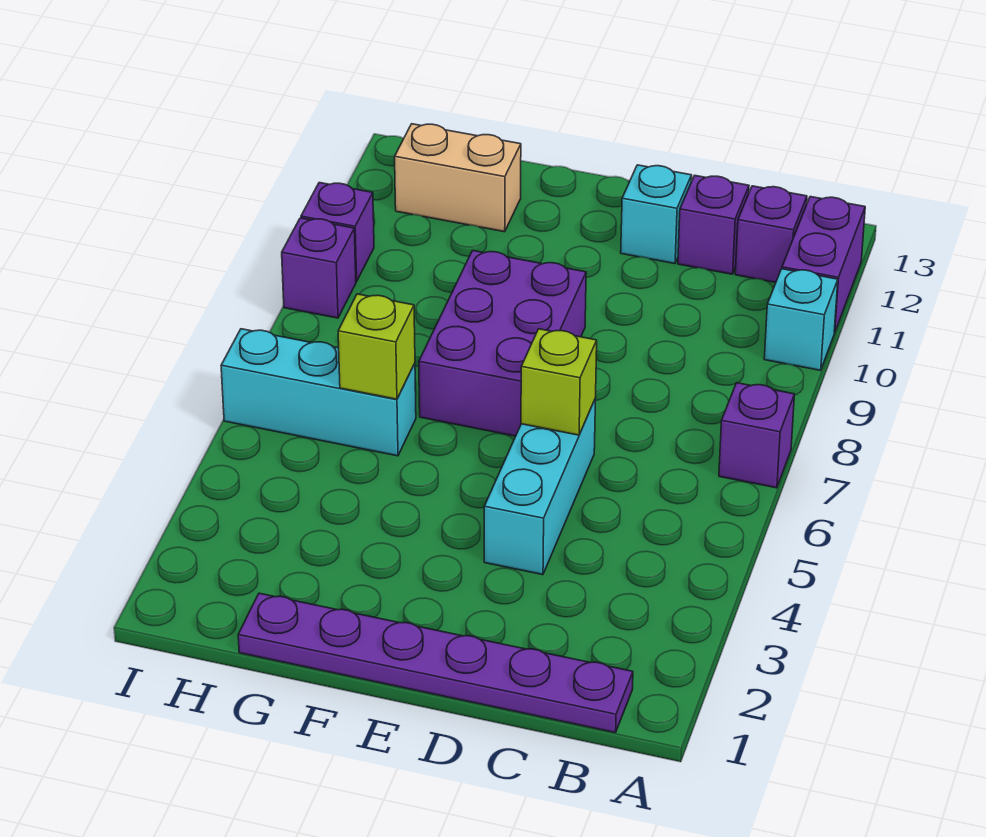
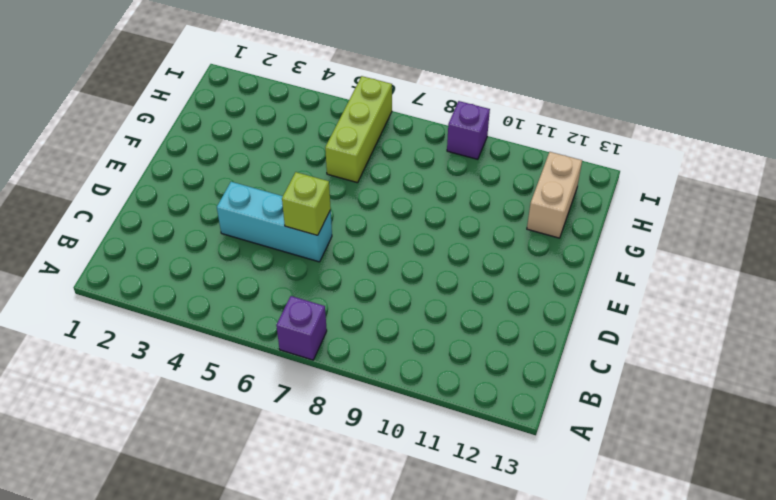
lime 1x3 brick [325,76,392,183] -> cyan 1x3 brick [221,329,416,456]
none -> cyan 1x1 brick [764,269,838,370]
none -> purple 1x2 brick [782,197,865,333]
none -> purple 1x6 plate [238,593,633,733]

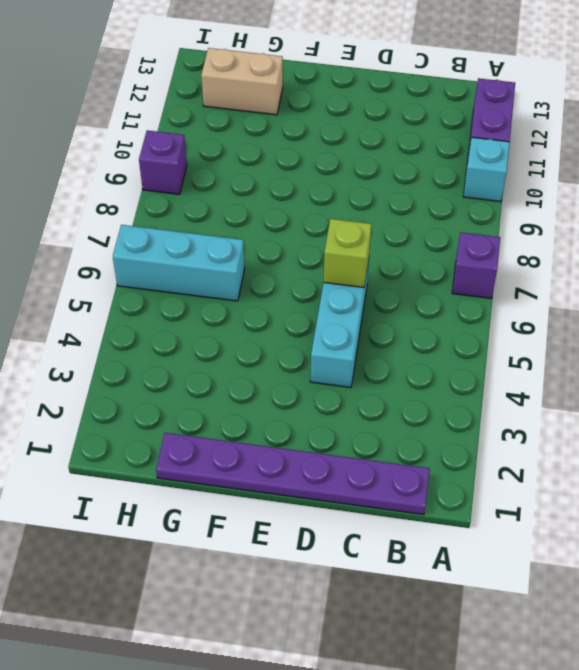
none -> purple 1x1 brick [735,186,807,282]
none -> purple 1x1 brick [678,175,749,274]
none -> cyan 1x1 brick [621,165,692,264]

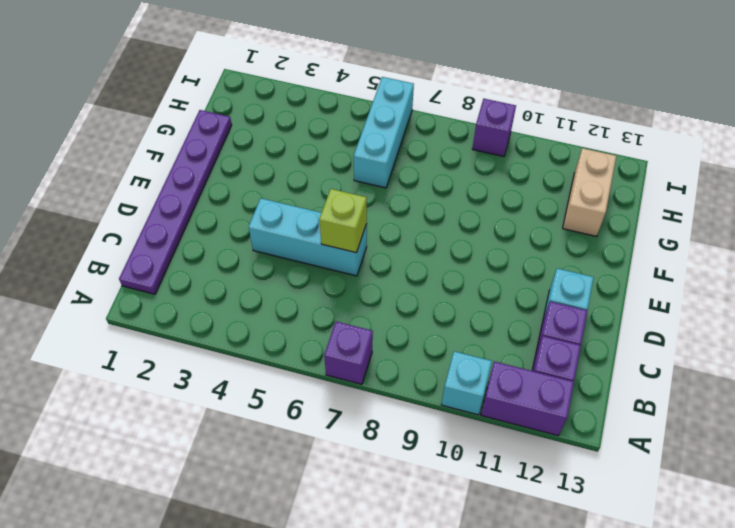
none -> purple 2x3 brick [419,250,586,436]
none -> purple 1x1 brick [301,183,374,282]
none -> lime 1x1 brick [338,294,415,399]

